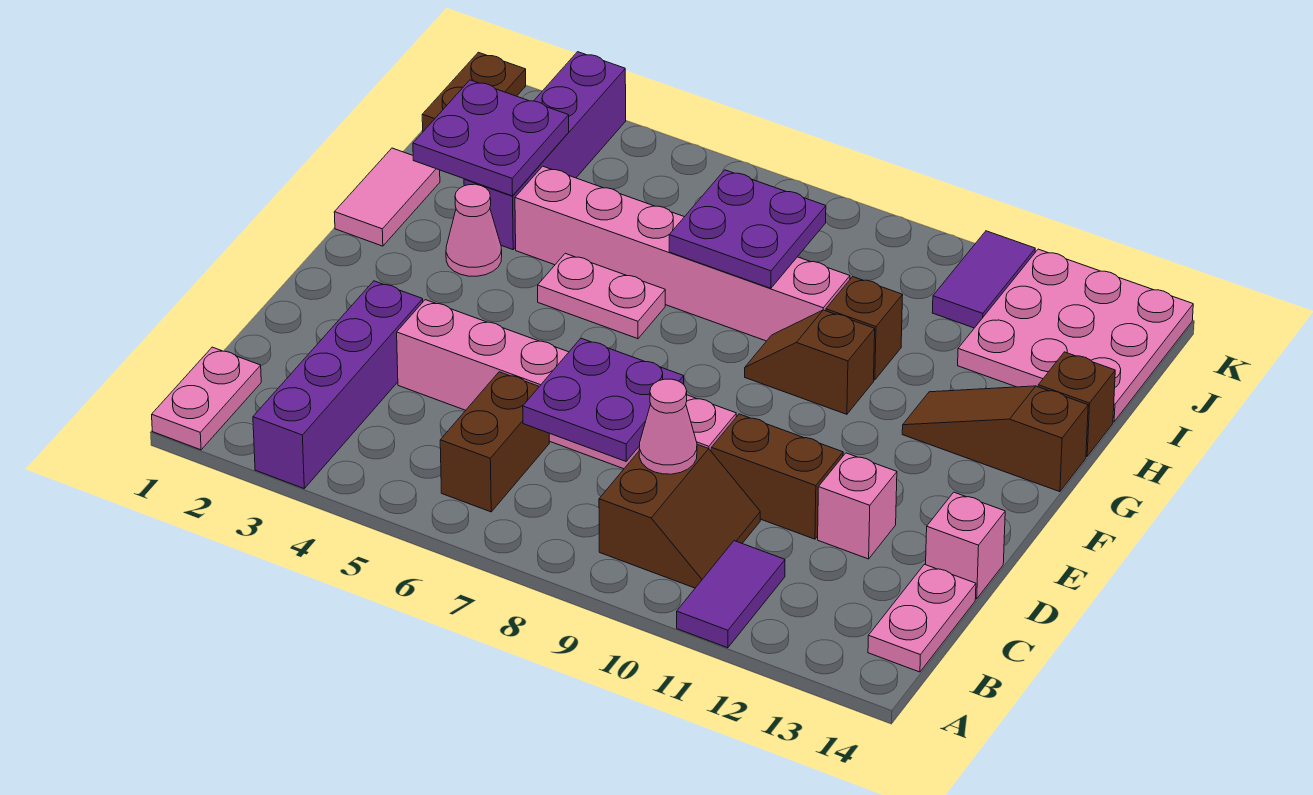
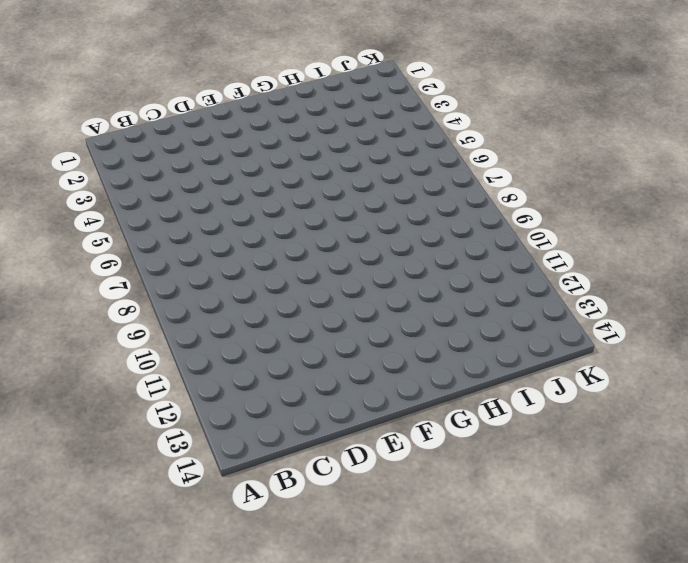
none -> pink 1x2 plate [152,347,261,450]
none -> purple 1x4 brick [253,281,423,488]
none -> purple 1x2 tile [677,541,785,648]

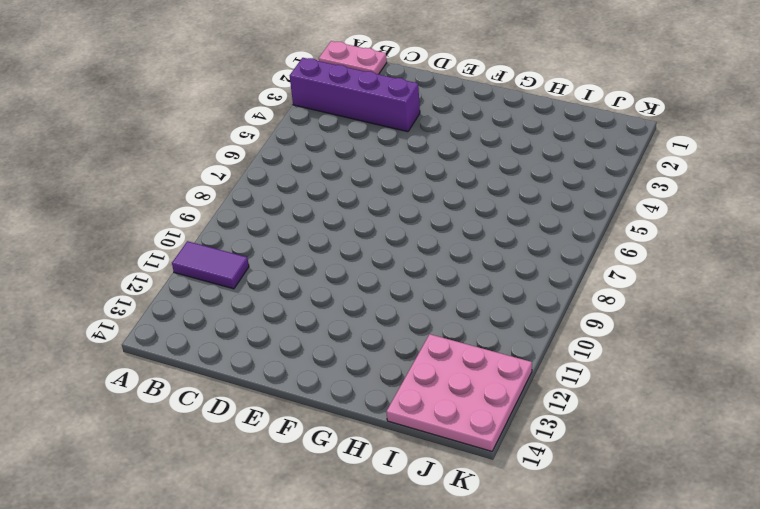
none -> brown 1x2 brick [440,372,549,512]
none -> brown 2x2 slope [599,444,760,588]
none -> pink 1x2 plate [868,564,976,672]

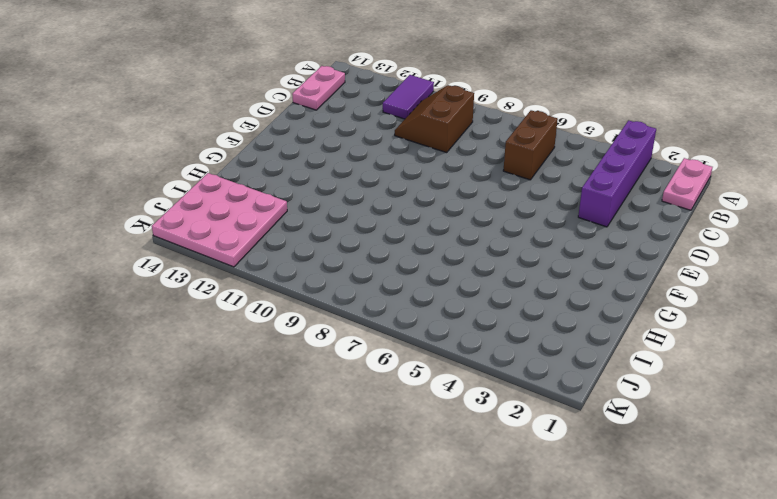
none -> pink 1x6 brick [397,300,736,469]
none -> brown 1x2 brick [711,414,843,539]
none -> pink 1x1 brick [818,453,897,559]

